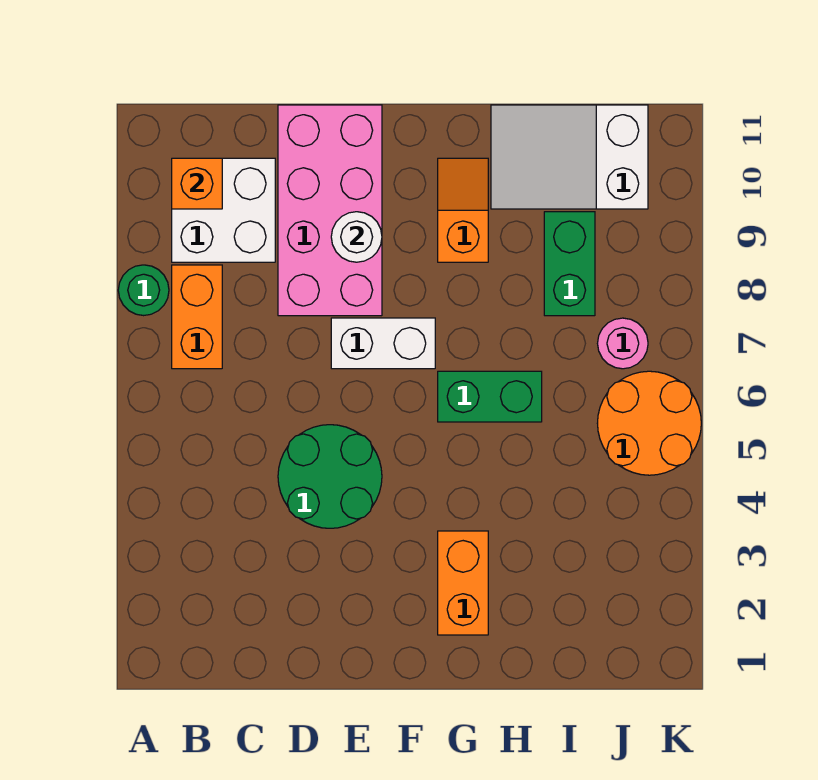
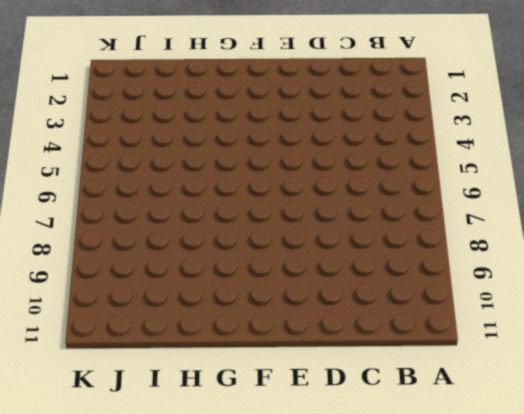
none -> green 1x1 round brick [118,265,169,316]
none -> orange 1x2 brick [172,265,222,369]
none -> white 2x2 brick [172,158,275,262]

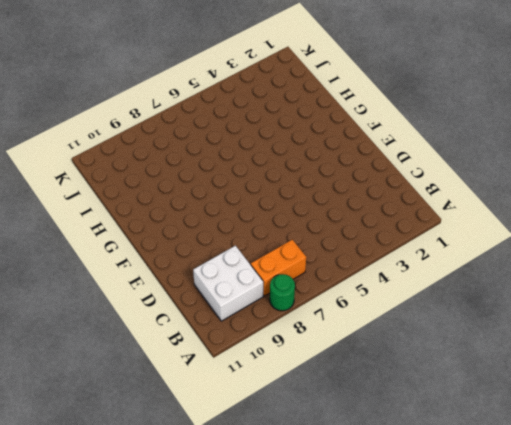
none -> green 2x2 round brick [278,425,382,528]
none -> pink 2x4 brick [278,105,382,316]
none -> white 1x2 brick [331,318,435,369]

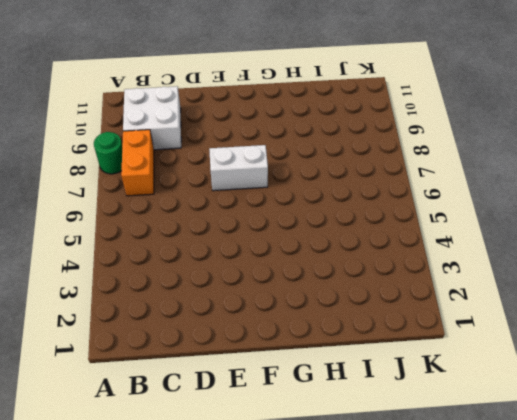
none -> green 2x2 round brick [278,425,382,528]
none -> pink 2x4 brick [278,105,382,316]
none -> orange 1x2 brick [438,531,488,635]

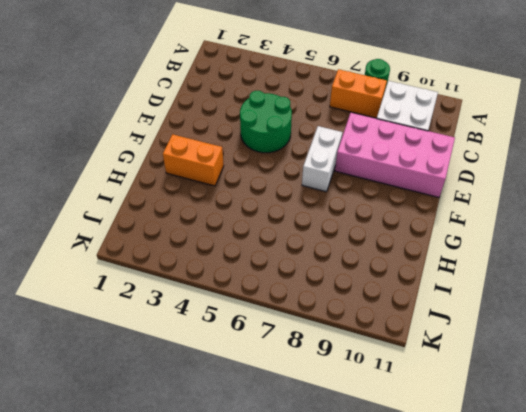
none -> green 1x2 brick [438,371,542,422]
none -> orange 1x2 slope [438,158,488,262]
none -> white 2x3 slope [491,105,648,209]

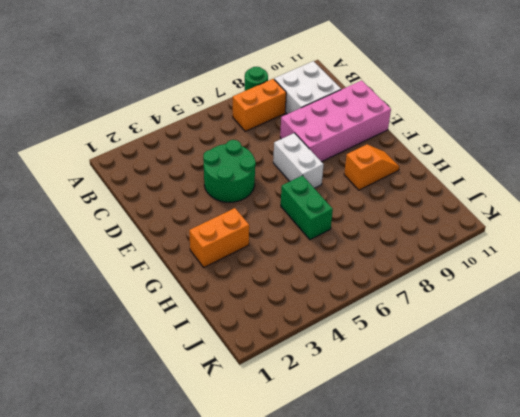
none -> white 2x3 slope [491,105,648,209]
none -> green 1x2 brick [544,212,595,316]
none -> orange 2x2 round brick [597,371,701,475]

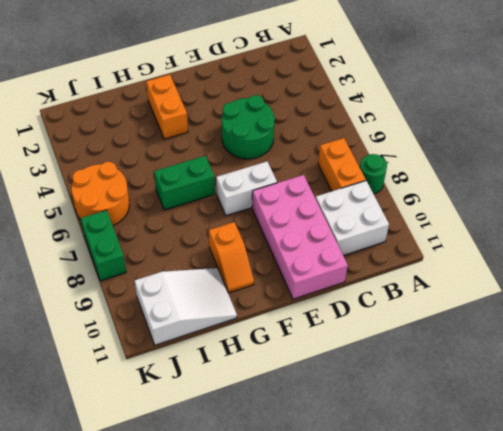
green 1x2 brick [81,210,126,281] -> green 1x2 brick moved to [544,212,595,316]
none -> pink 1x1 round brick [598,318,648,369]
none -> orange 1x1 brick [172,158,222,209]
none -> white 1x1 round brick [331,212,382,262]

